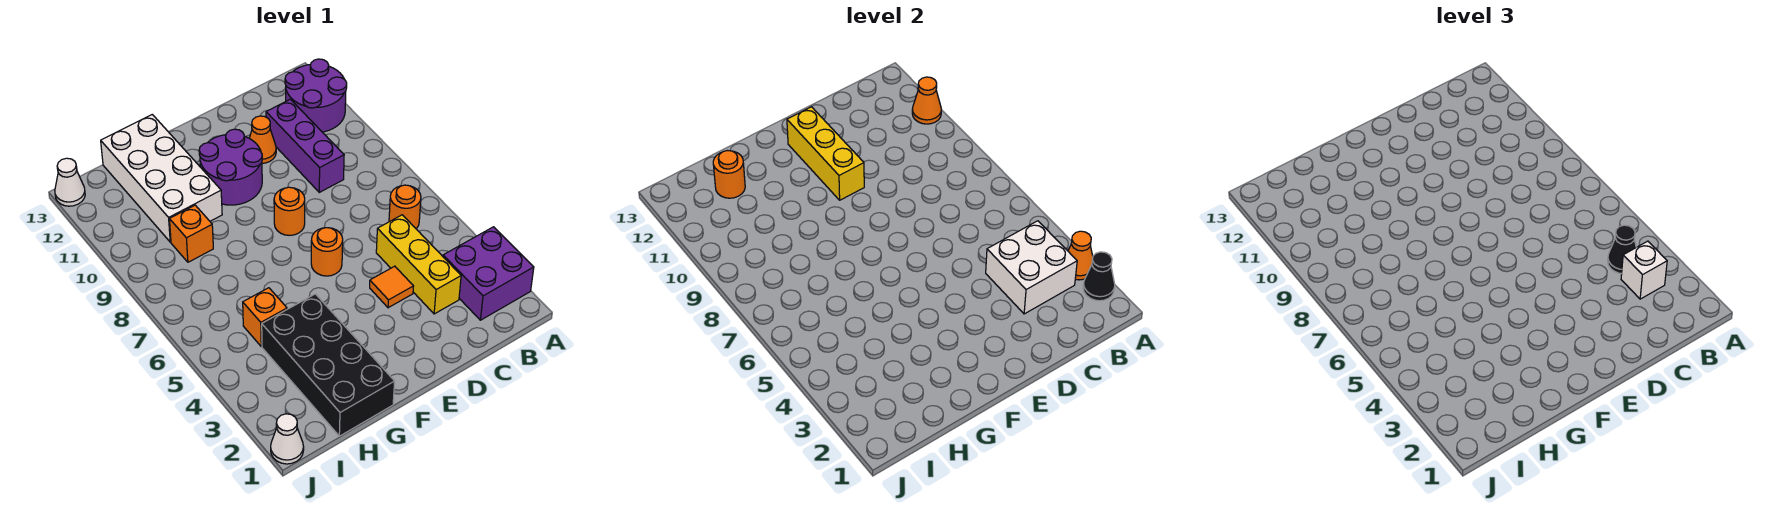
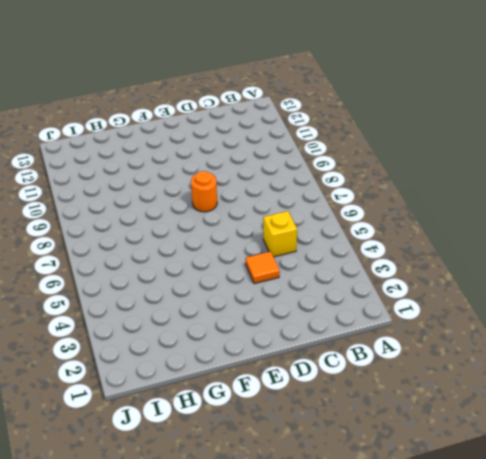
yellow 1x1 brick [263,211,297,257] -> yellow 1x3 brick [376,215,461,314]
none -> purple 2x2 brick [443,227,534,320]
none -> purple 2x2 round brick [285,59,347,132]
none -> orange 1x1 round brick [389,185,421,229]

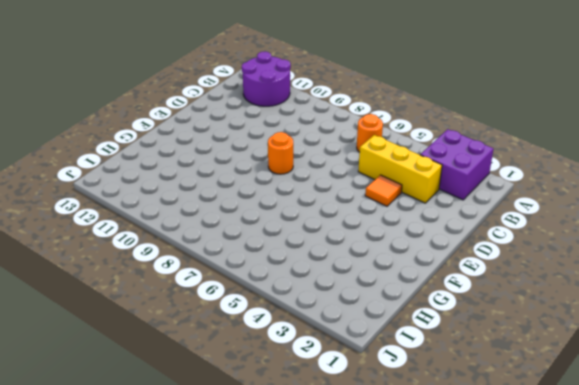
none -> purple 1x3 brick [266,99,344,192]
none -> orange 1x1 cone [249,116,276,163]
none -> orange 1x1 round brick [311,228,343,276]

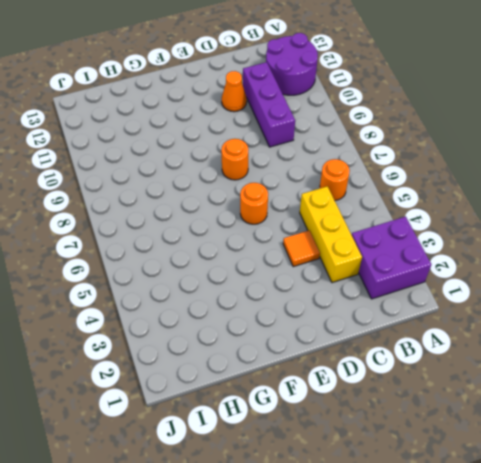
none -> purple 2x2 round brick [199,129,262,205]
none -> black 2x4 brick [262,294,395,436]
none -> white 2x4 brick [101,115,222,242]

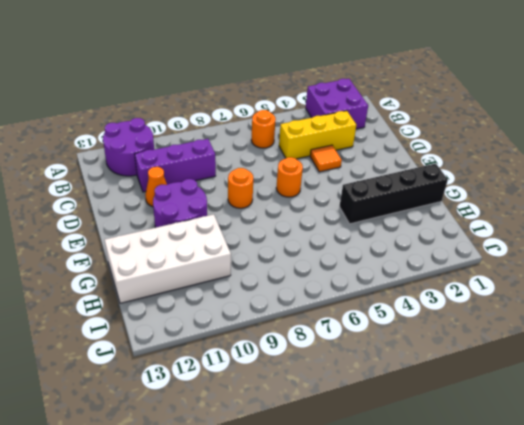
black 1x4 brick [339,163,448,224] -> black 2x4 brick [262,294,395,436]
none -> orange 1x1 brick [243,288,287,346]
none -> orange 1x1 brick [169,205,213,262]
none -> white 1x1 cone [271,414,304,464]

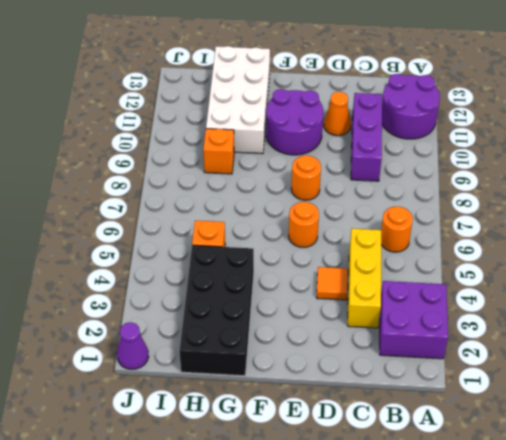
purple 1x1 cone [117,322,149,369] -> white 1x1 cone [271,414,304,464]
none -> white 1x1 cone [55,158,85,206]
none -> black 1x1 cone [1083,252,1115,301]
none -> orange 1x1 cone [1068,231,1093,280]

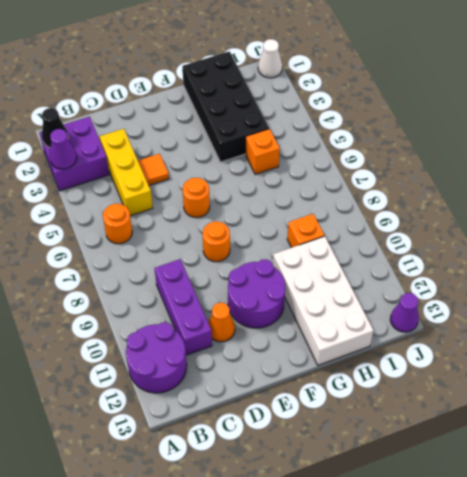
purple 1x1 cone [50,129,77,169] -> orange 1x1 cone [1068,231,1093,280]
purple 1x1 cone [390,293,419,332] -> white 1x1 cone [55,158,85,206]
none -> orange 1x1 cone [912,77,941,124]
none -> white 2x2 brick [986,221,1077,314]
none -> yellow 1x3 brick [787,107,864,200]

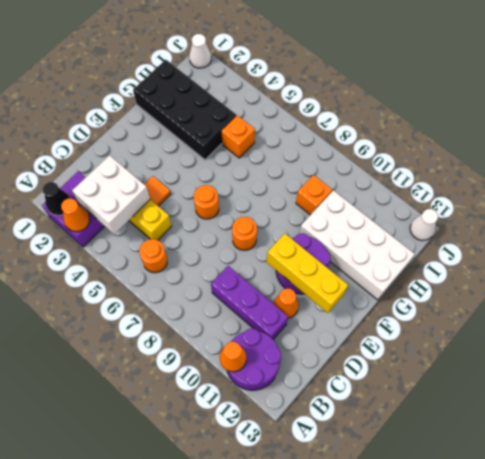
none -> orange 1x1 round brick [713,151,745,198]
none -> white 1x1 brick [1621,241,1667,299]
none -> black 1x1 cone [1608,225,1636,274]

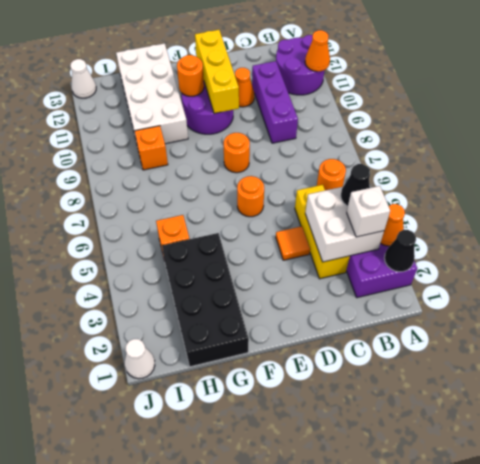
orange 1x1 round brick [177,55,204,96] -> orange 1x1 round brick moved to [713,151,745,198]

